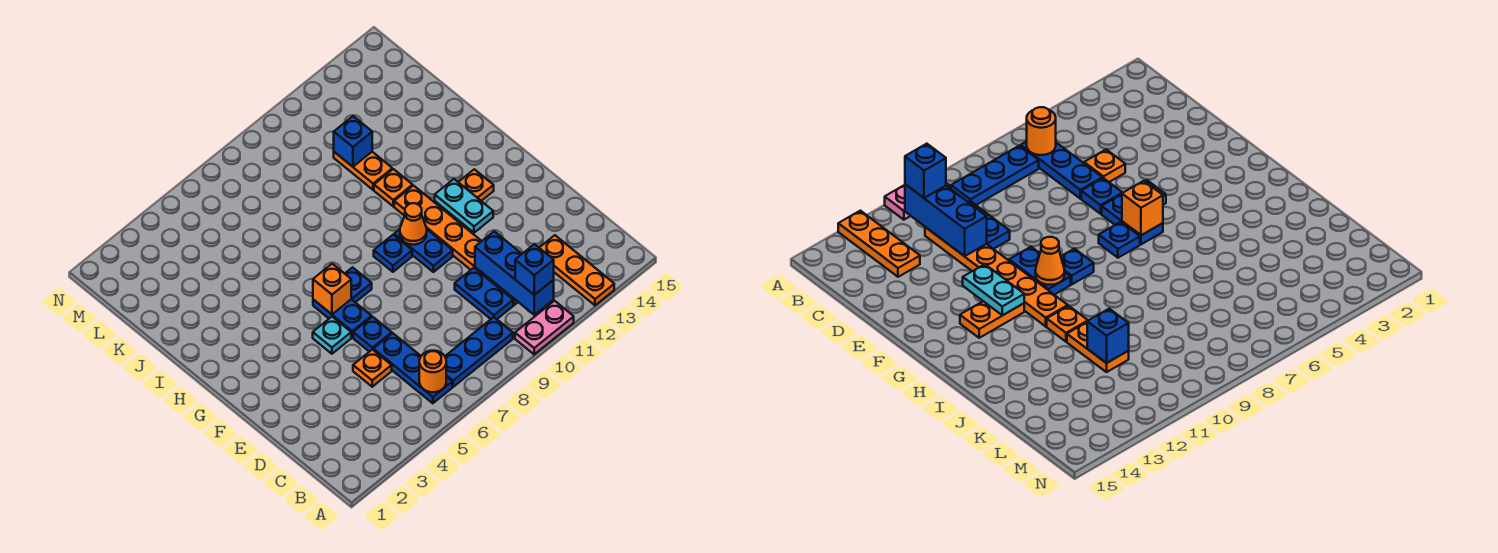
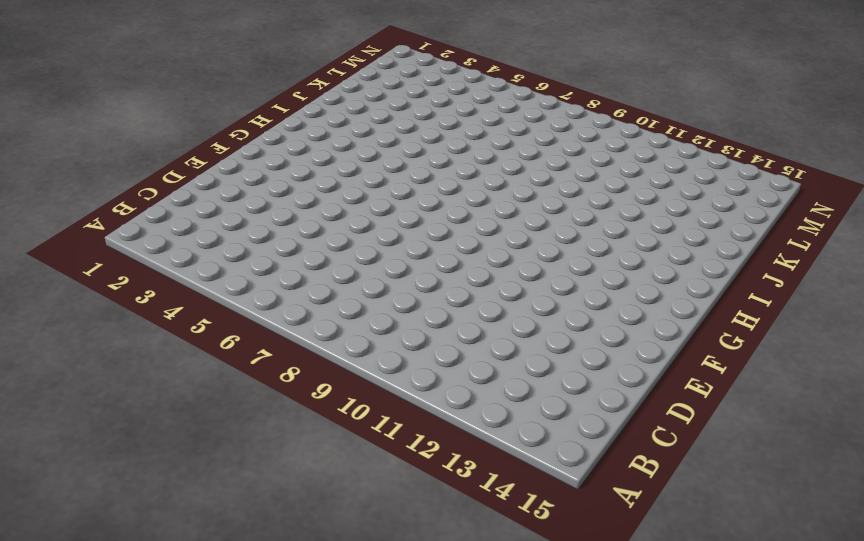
none -> pink 1x2 plate [515,301,574,354]
none -> orange 1x3 plate [539,235,614,305]
none -> blue 1x3 plate [373,333,452,403]

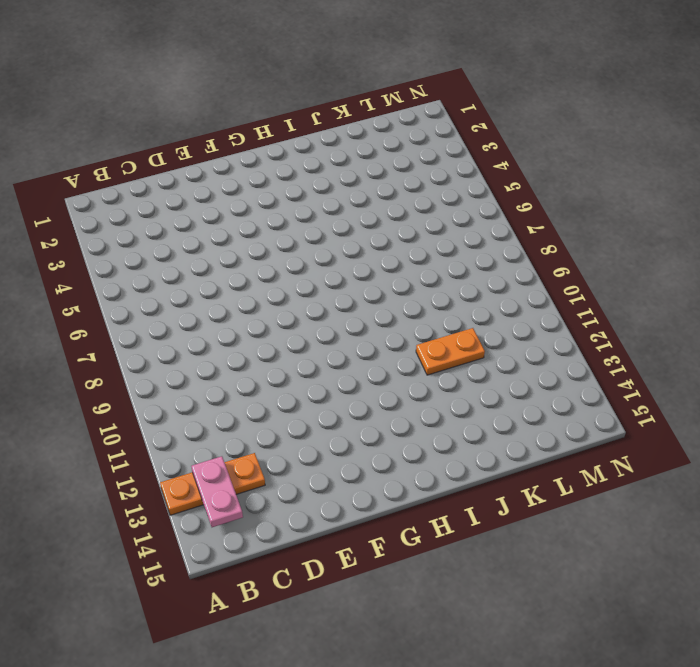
pink 1x2 plate [192,456,243,527] -> pink 1x2 plate moved to [515,301,574,354]
none -> blue 1x3 plate [373,333,452,403]
none -> blue 1x3 plate [445,317,513,387]
none -> blue 1x2 plate [455,268,513,319]

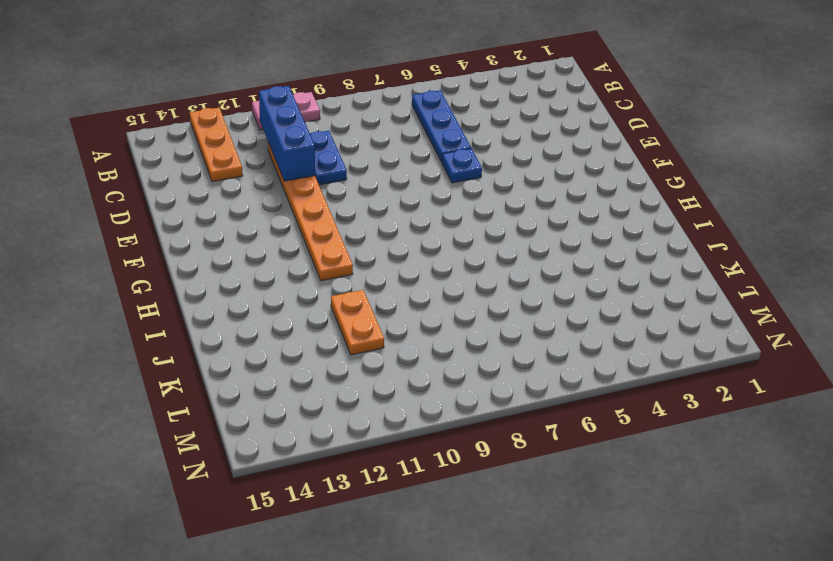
none -> blue 1x3 plate [445,317,513,387]
none -> orange 1x1 plate [353,349,392,387]
none -> cyan 1x1 plate [313,317,351,354]

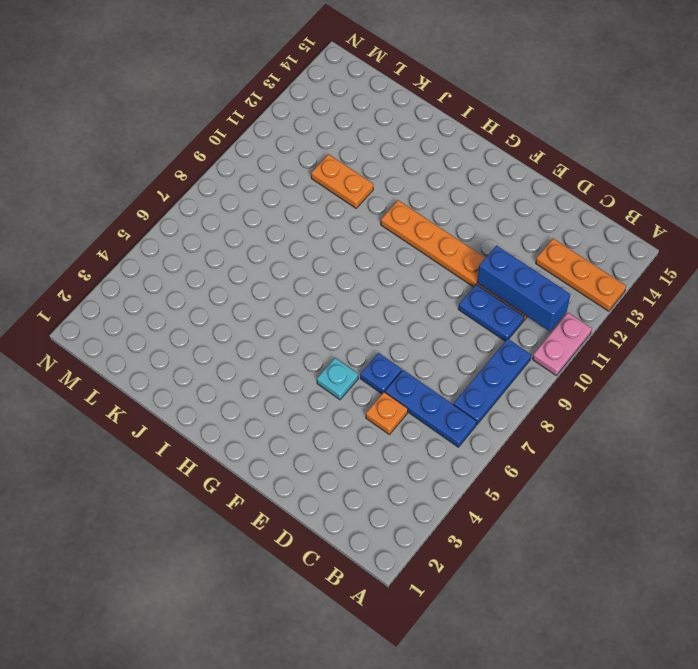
none -> blue 1x2 plate [313,299,372,337]
none -> blue 1x2 plate [394,229,453,272]
none -> blue 1x1 plate [345,267,372,302]

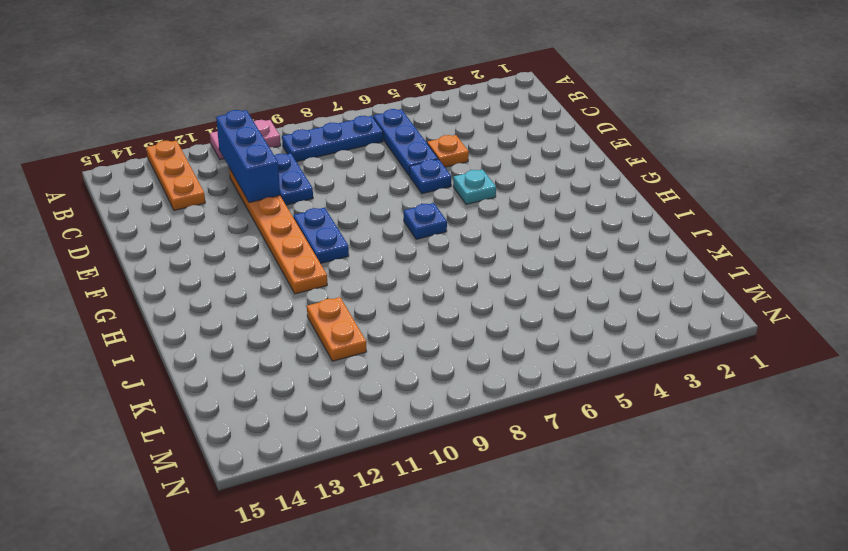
none -> blue 1x2 plate [313,299,372,337]
none -> blue 1x1 plate [374,235,412,272]
none -> orange 1x2 plate [435,169,494,220]

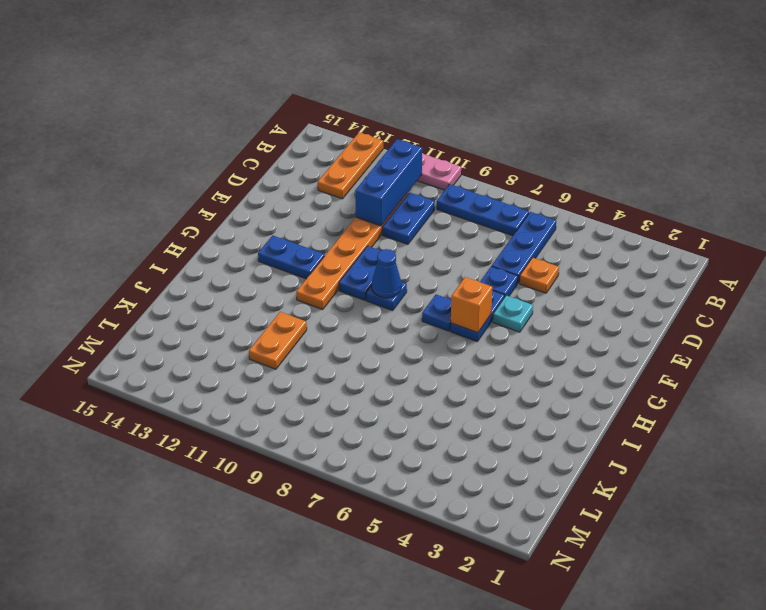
blue 1x1 cone [372,249,401,298] -> none
blue 1x2 plate [258,236,325,279] -> orange 1x2 plate [435,169,494,220]
none -> orange 1x1 plate [374,169,413,206]
none -> orange 1x1 round brick [419,351,446,392]
none -> cyan 1x2 plate [435,179,493,233]

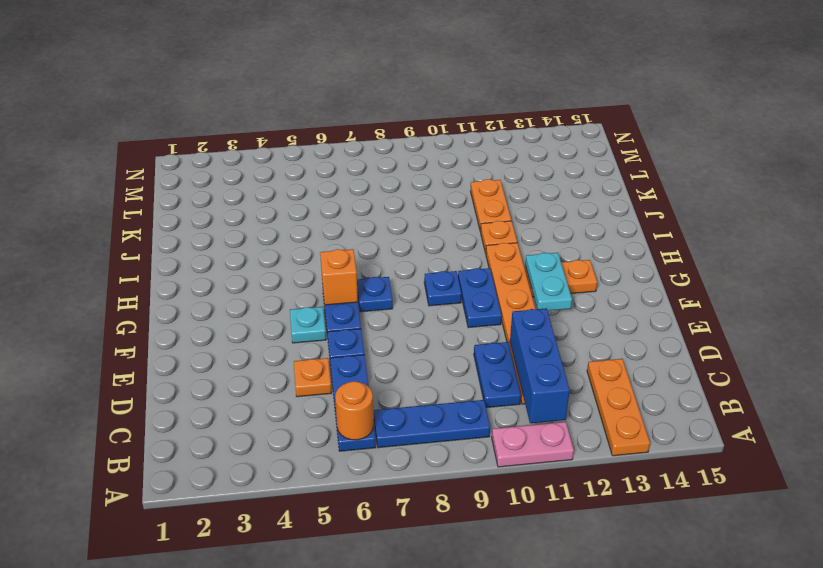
none -> orange 1x1 cone [400,203,427,245]
none -> blue 1x1 brick [334,116,372,167]
none -> blue 1x1 brick [515,244,554,295]

